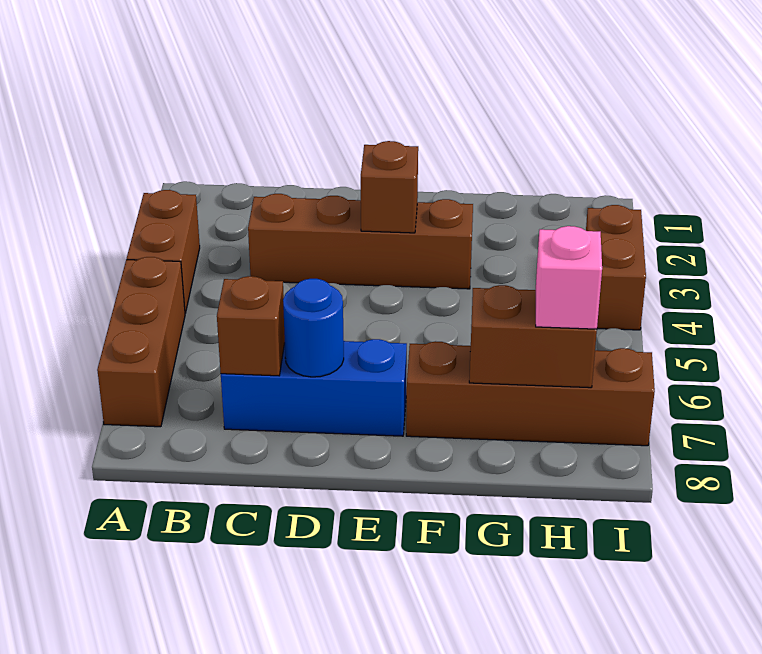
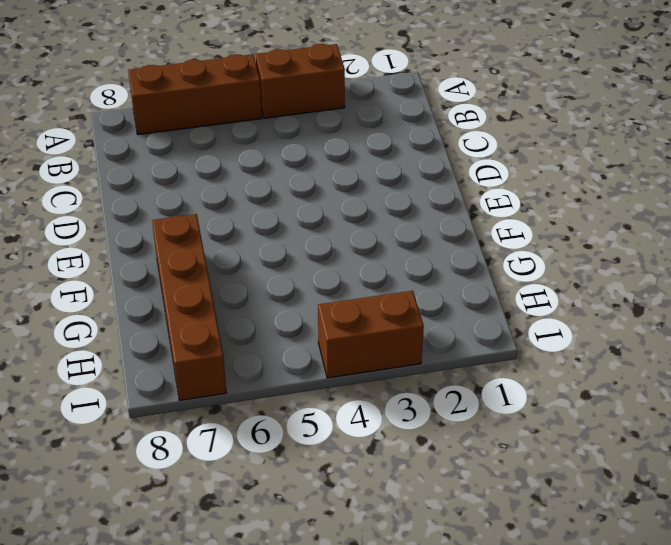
none -> brown 1x4 brick [248,194,473,289]
none -> blue 1x3 brick [221,339,407,436]

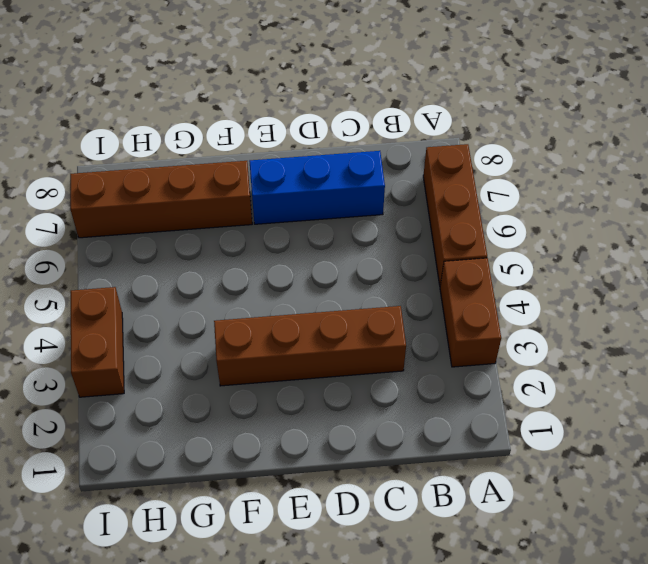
none -> brown 1x1 brick [217,276,285,376]
none -> blue 1x1 round brick [283,279,344,377]

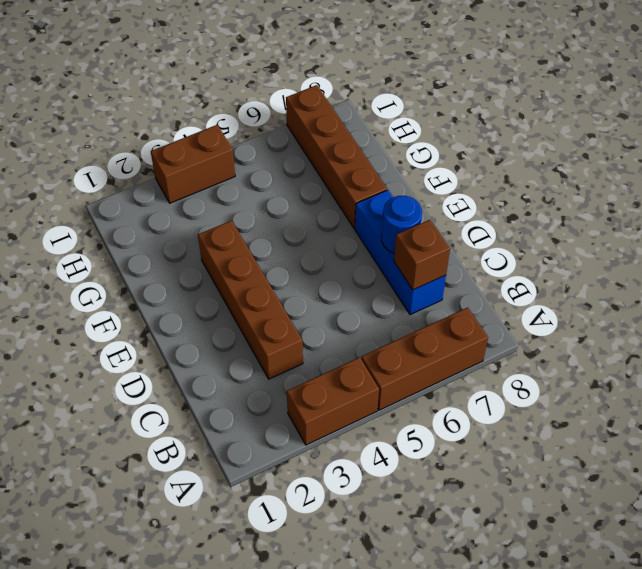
none -> brown 1x1 brick [361,141,418,233]
none -> brown 1x2 brick [469,285,597,388]

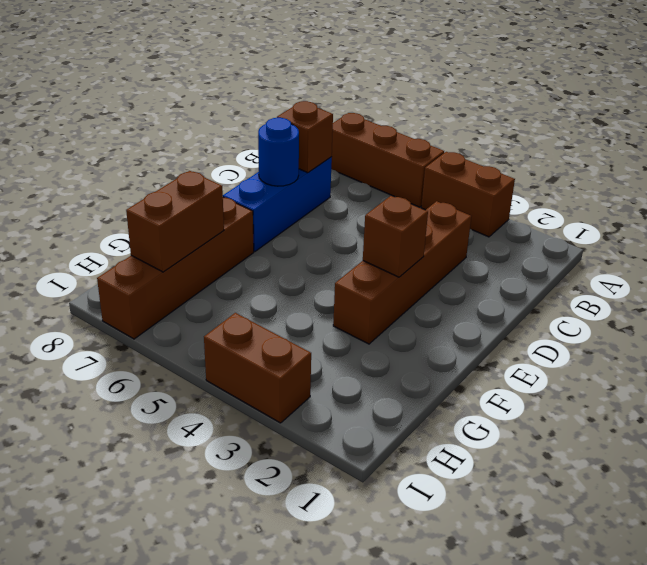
none -> pink 1x1 brick [536,226,602,329]

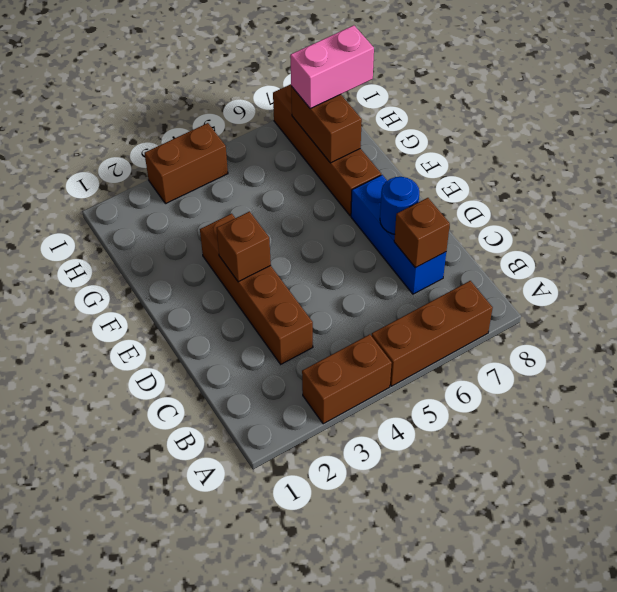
pink 1x2 brick [290,25,374,108] -> pink 1x1 brick [536,226,602,329]

